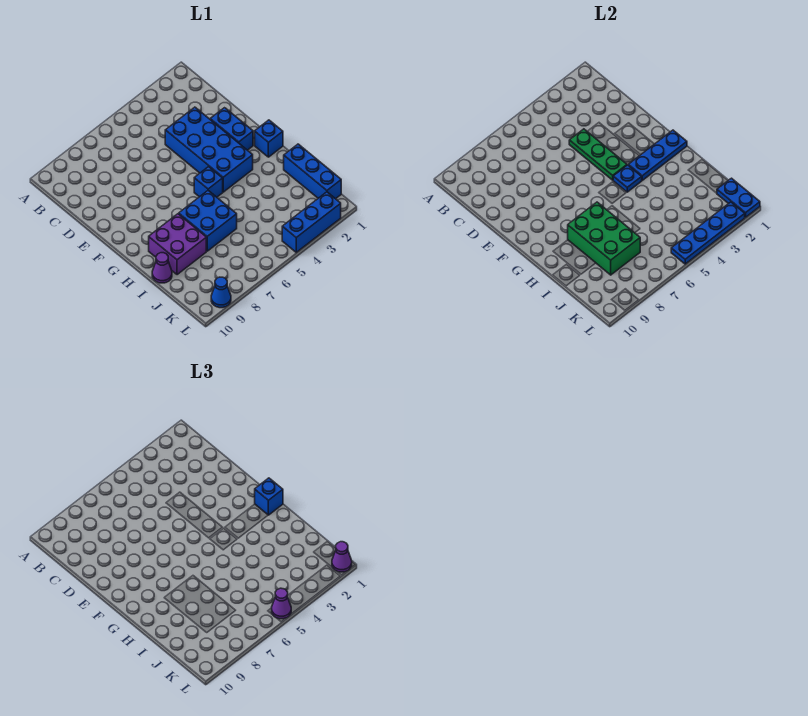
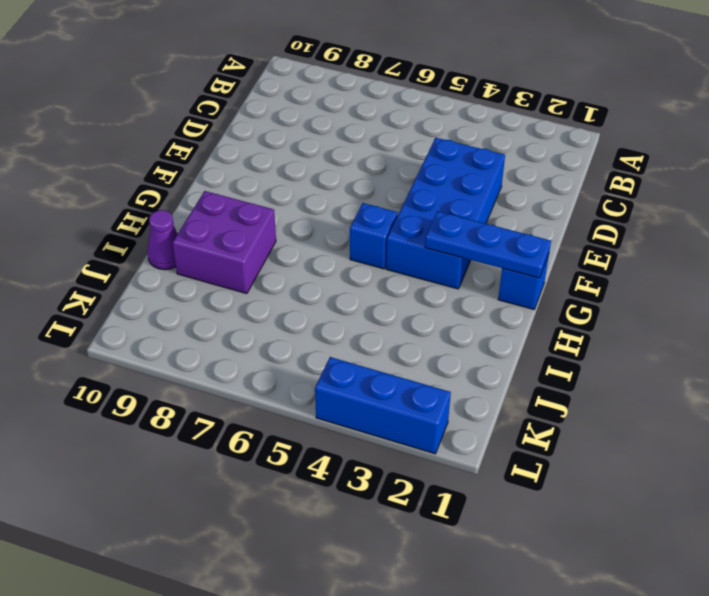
none -> blue 1x2 brick [210,108,253,150]
none -> blue 2x2 brick [179,191,237,251]
none -> blue 1x3 brick [284,144,341,199]

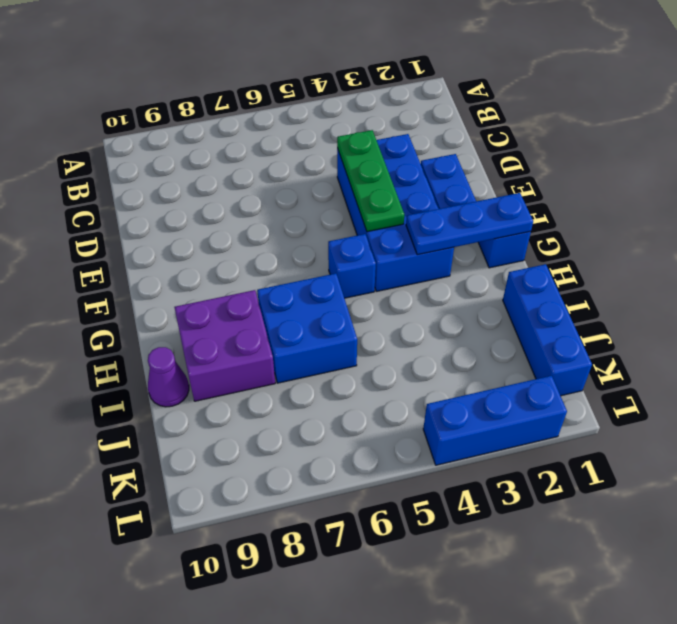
none -> blue 1x1 cone [211,277,231,308]
none -> blue 1x1 plate [613,165,642,192]
none -> green 2x3 brick [568,202,640,275]

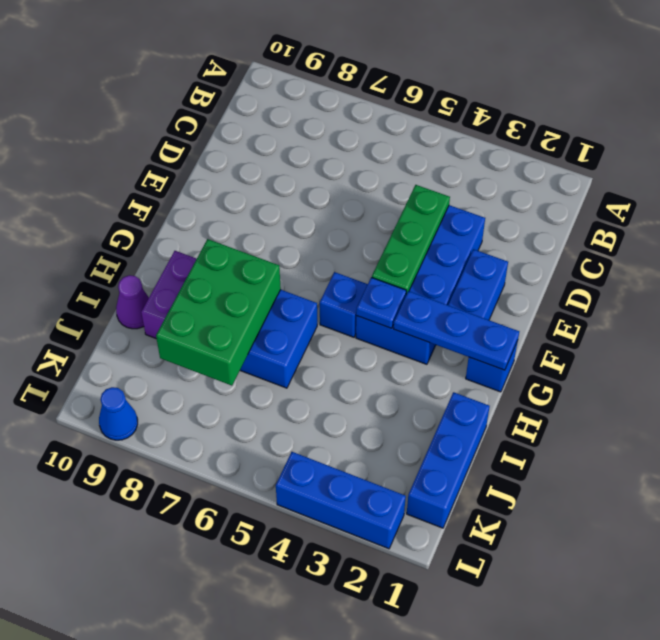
none -> blue 1x2 plate [717,178,760,217]
none -> blue 1x4 plate [671,202,745,264]
none -> blue 1x1 brick [255,478,283,515]

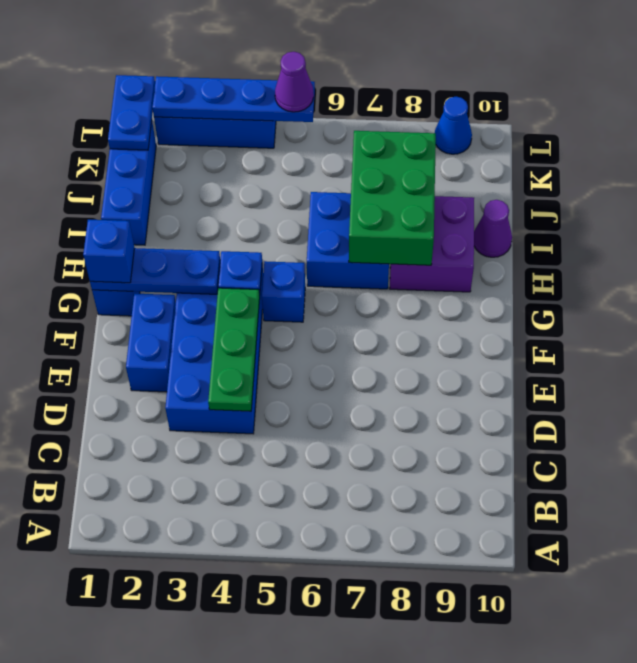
none -> purple 1x1 cone [332,542,352,572]

